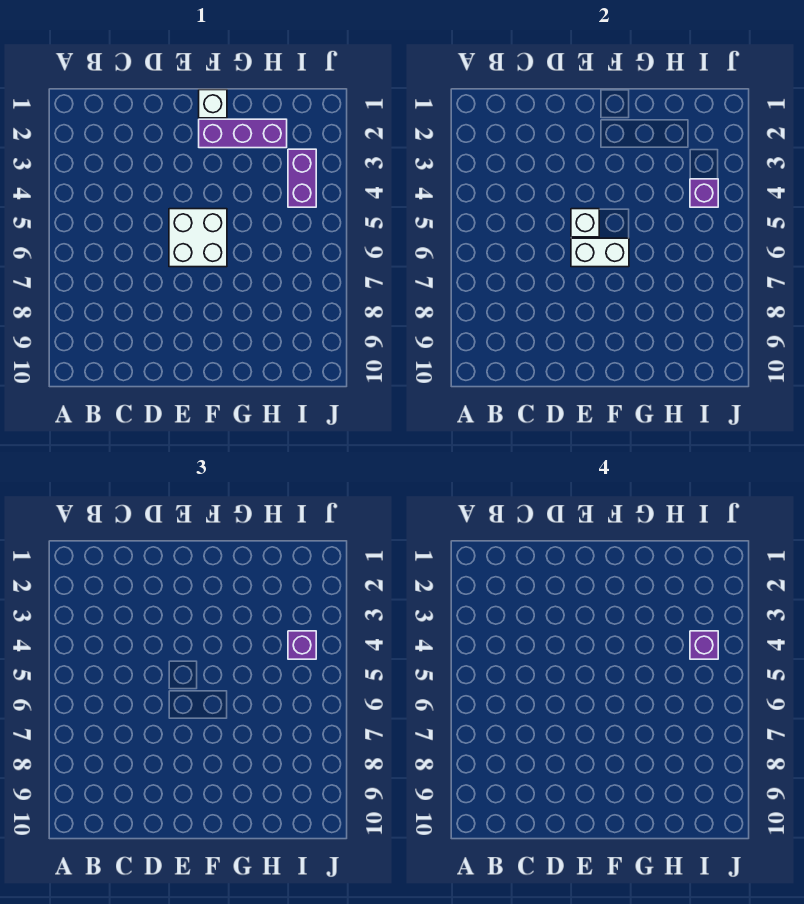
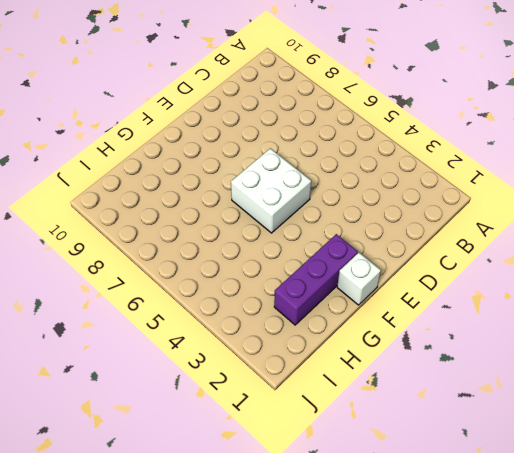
none -> purple 1x2 brick [288,149,316,207]
none -> white 1x1 brick [571,209,599,237]

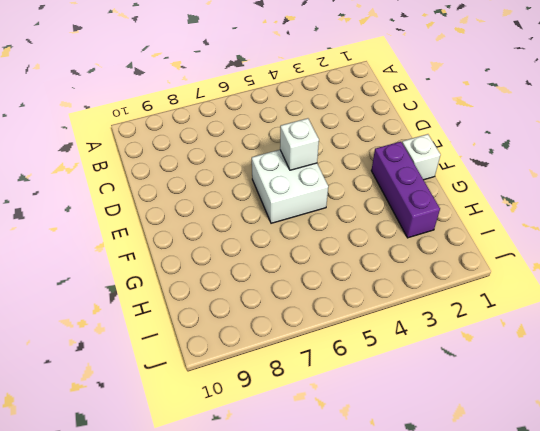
none -> purple 1x2 brick [288,149,316,207]
none -> white 1x2 brick [571,238,629,267]

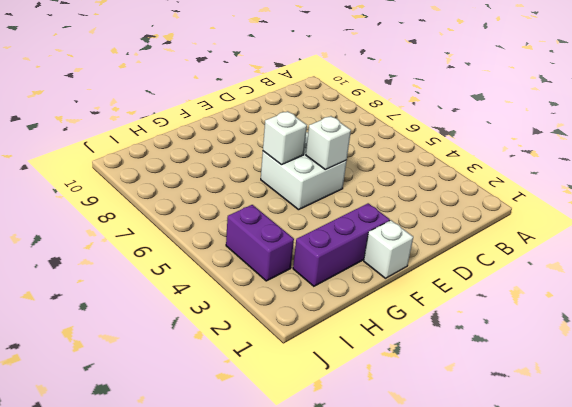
white 1x1 brick [263,111,307,165] -> white 1x2 brick [571,238,629,267]
none -> purple 1x1 brick [690,179,718,207]
none -> purple 1x1 brick [288,631,316,659]

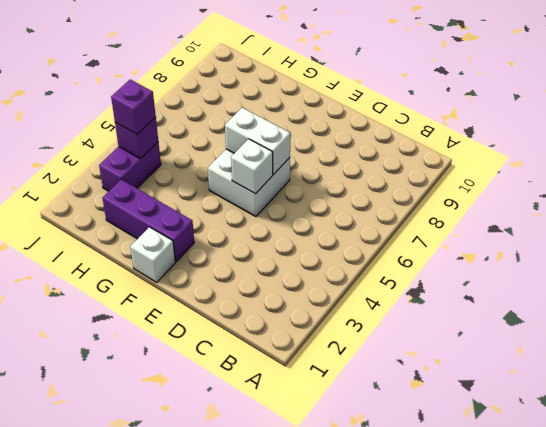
none -> purple 1x1 brick [690,631,718,659]

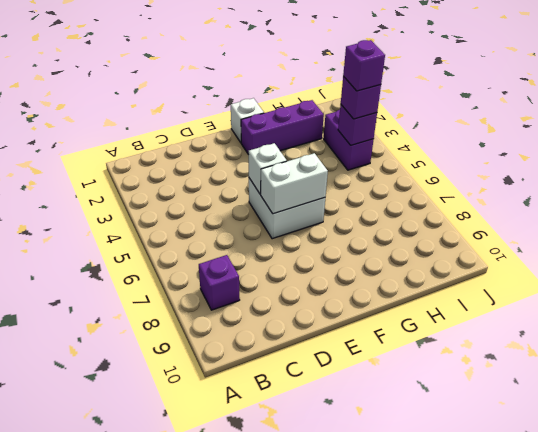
purple 1x1 brick [199,255,240,310] -> none

